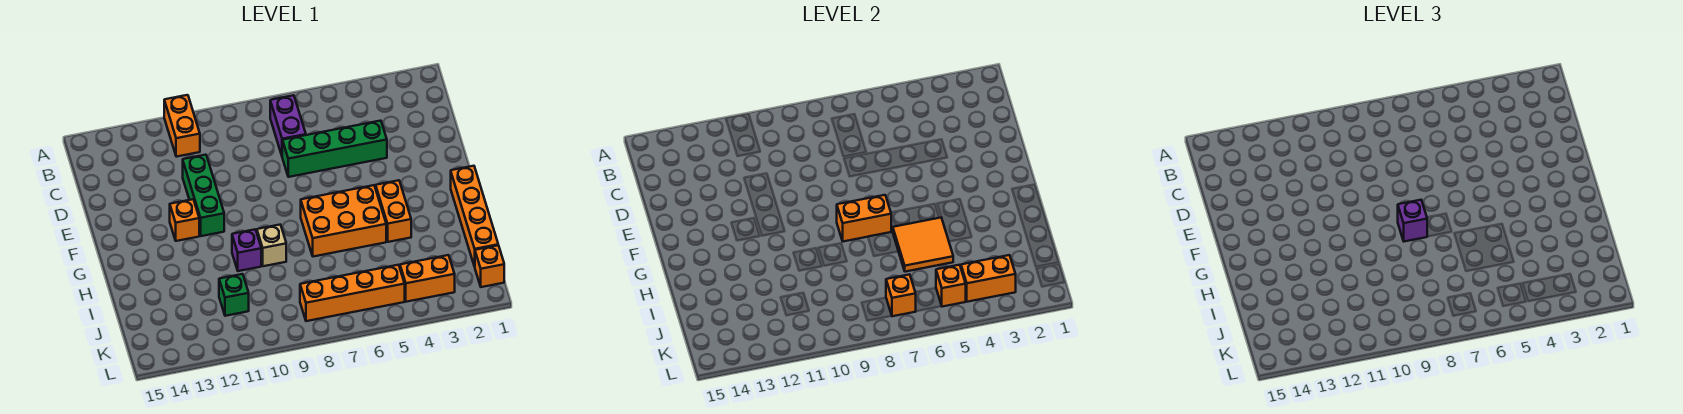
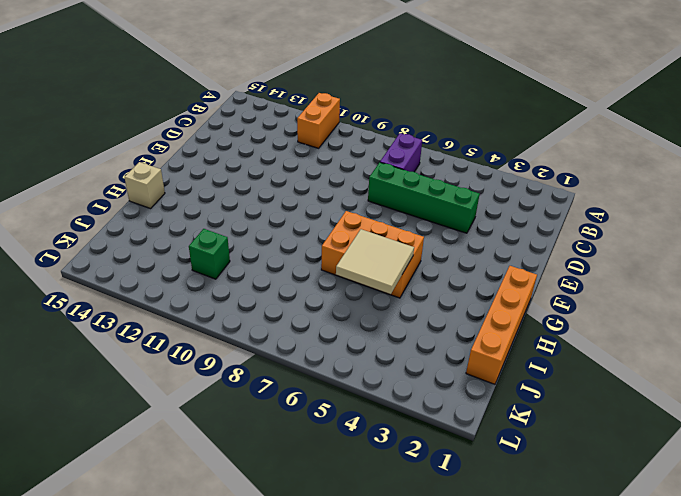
tan 2x2 tile [336,229,414,294] -> orange 2x2 tile [893,217,953,272]
tan 1x1 brick [124,162,165,209] -> tan 1x1 brick moved to [257,225,286,266]
none -> green 1x3 brick [183,155,224,236]
none -> orange 1x1 brick [170,199,199,241]
none -> orange 1x2 brick [376,180,411,242]

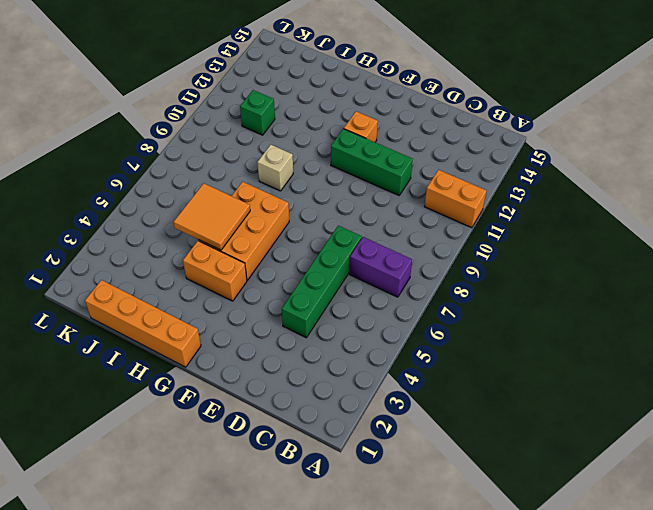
none -> purple 1x1 brick [232,230,261,271]
none -> orange 1x1 brick [475,245,504,287]
none -> orange 1x2 brick [400,255,455,302]

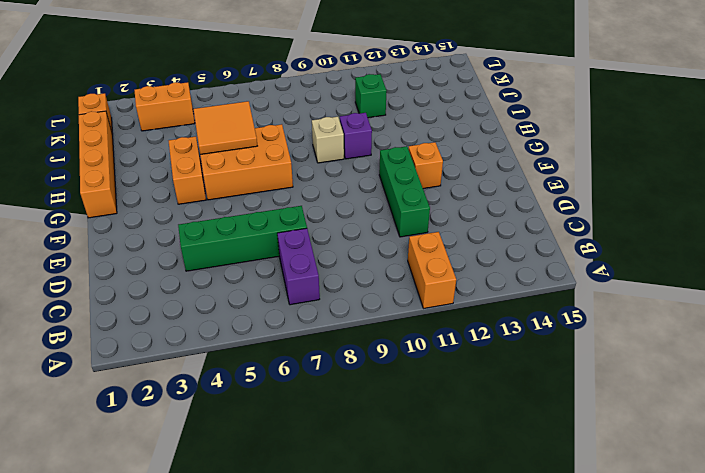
none -> orange 1x4 brick [300,265,405,321]
none -> orange 1x2 brick [837,195,891,241]
none -> orange 1x2 brick [961,255,1016,302]

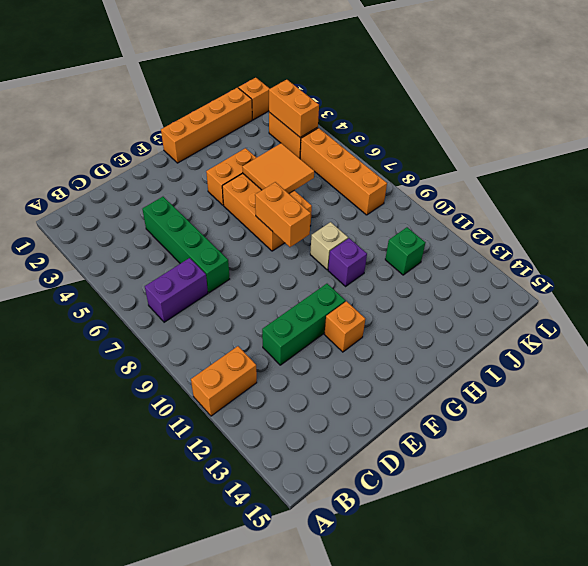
none -> orange 1x1 brick [936,265,966,307]
none -> orange 1x1 brick [886,274,916,316]
none -> purple 1x1 brick [1398,200,1427,241]

